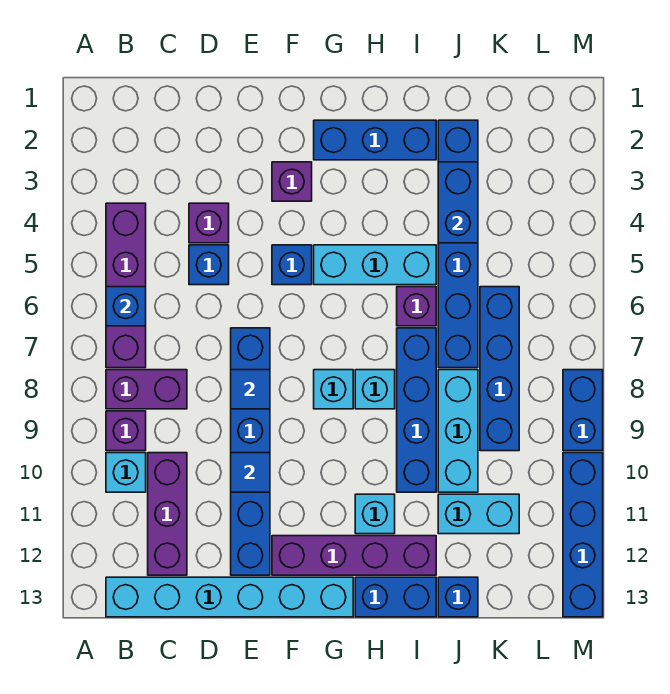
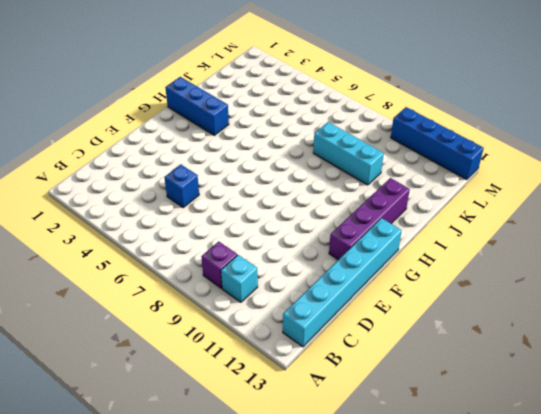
blue 1x3 brick [165,77,229,135] -> blue 1x3 brick turned to [314,120,436,160]
none -> purple 1x4 brick [106,203,146,368]
none -> purple 1x2 brick [106,370,187,409]
none -> purple 1x3 brick [148,453,187,575]
none -> purple 1x1 brick [189,203,229,243]

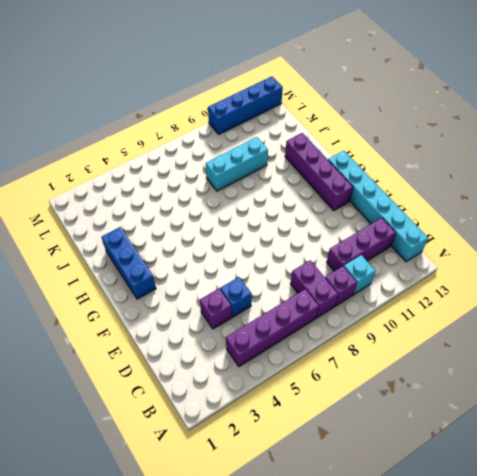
none -> blue 1x6 brick [231,328,270,575]
none -> purple 1x1 brick [272,162,312,201]
none -> blue 1x1 brick [272,245,312,285]
none -> cyan 1x3 brick [314,245,436,285]

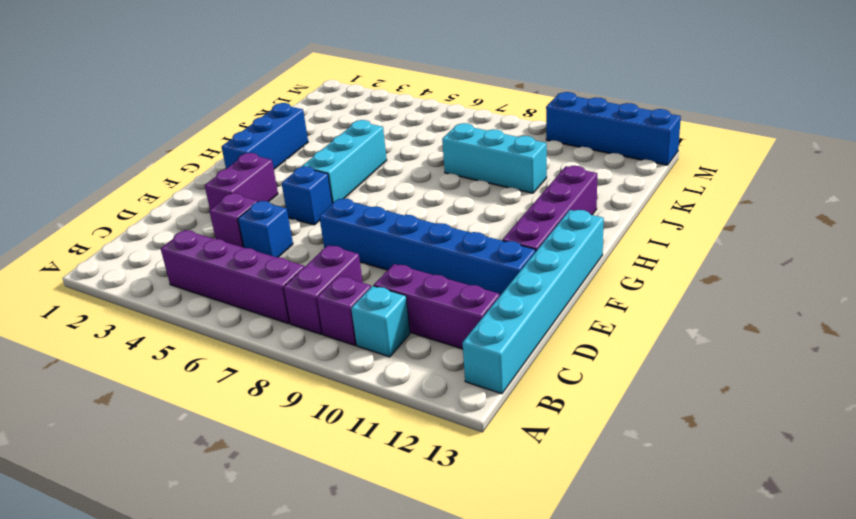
purple 1x2 brick [205,153,278,209] -> purple 1x1 brick [272,162,312,201]
none -> cyan 1x1 brick [314,370,353,409]
none -> cyan 1x1 brick [355,370,395,409]
none -> cyan 1x1 brick [355,494,395,534]
none -> blue 1x2 brick [355,577,436,617]

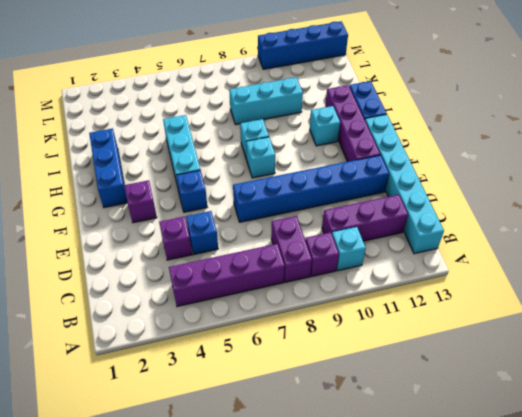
none -> purple 1x1 brick [397,287,436,326]
none -> blue 1x4 brick [397,328,436,492]
none -> blue 1x6 brick [438,120,478,368]
none -> cyan 1x2 brick [438,494,519,534]

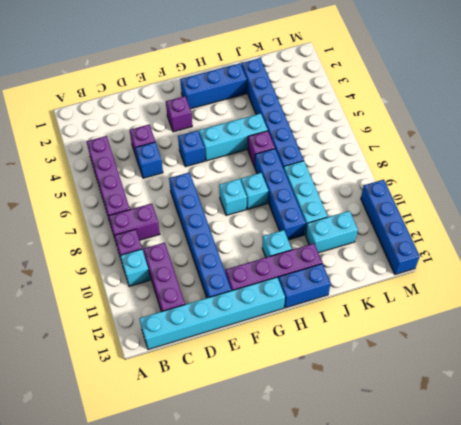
none -> blue 1x1 brick [438,577,478,617]
none -> blue 1x4 brick [480,287,519,451]
none -> blue 1x2 brick [563,370,603,451]
none -> blue 1x1 brick [106,287,146,326]

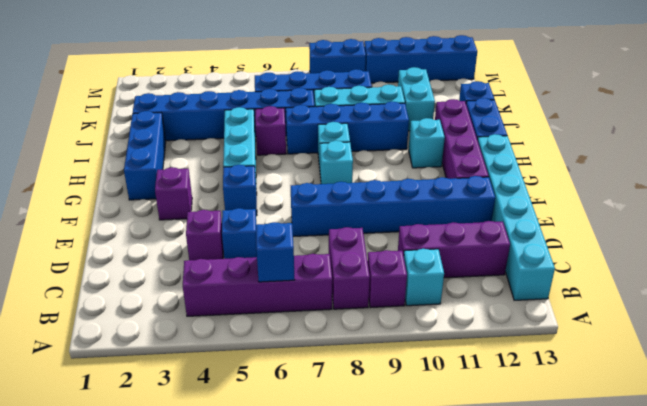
none -> blue 1x1 tile [231,370,270,409]
none -> blue 1x1 tile [231,453,270,492]
none -> blue 1x2 brick [438,162,478,243]

